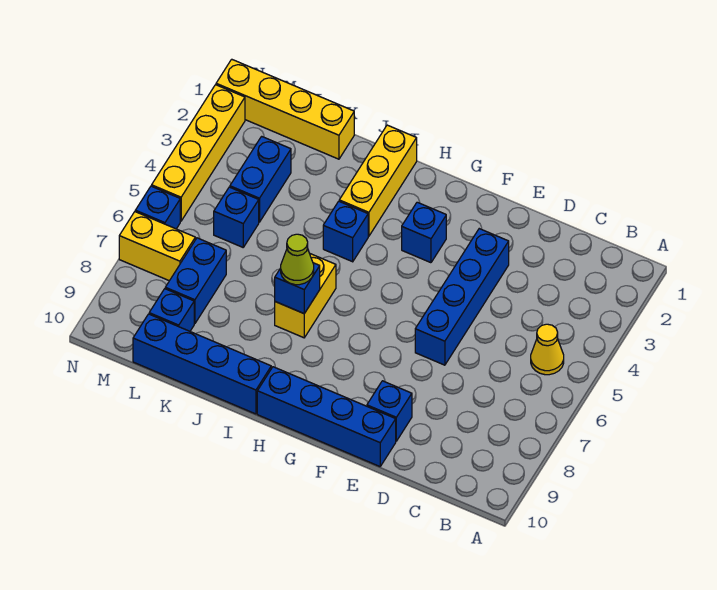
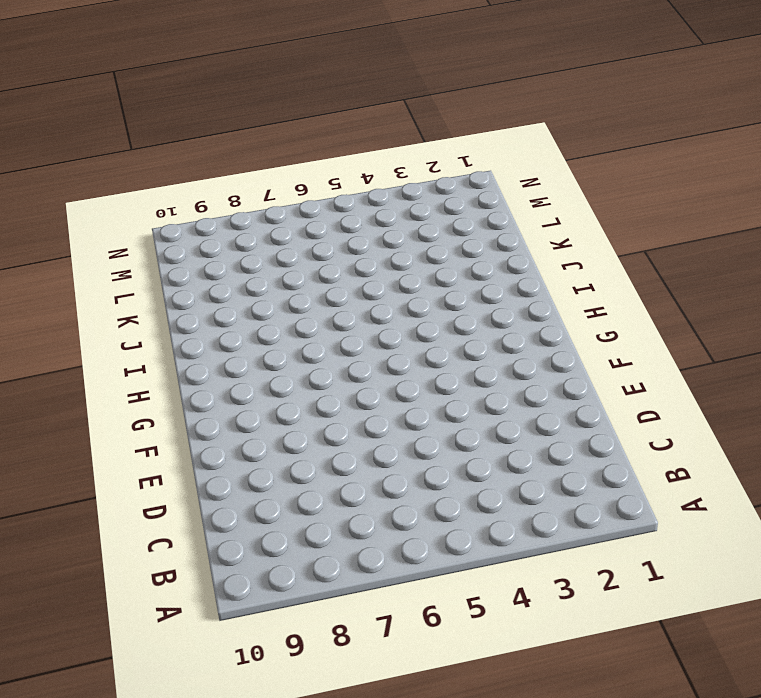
none -> yellow 1x1 cone [531,324,564,375]
none -> blue 1x4 brick [415,229,509,365]
none -> blue 1x1 brick [367,381,412,441]

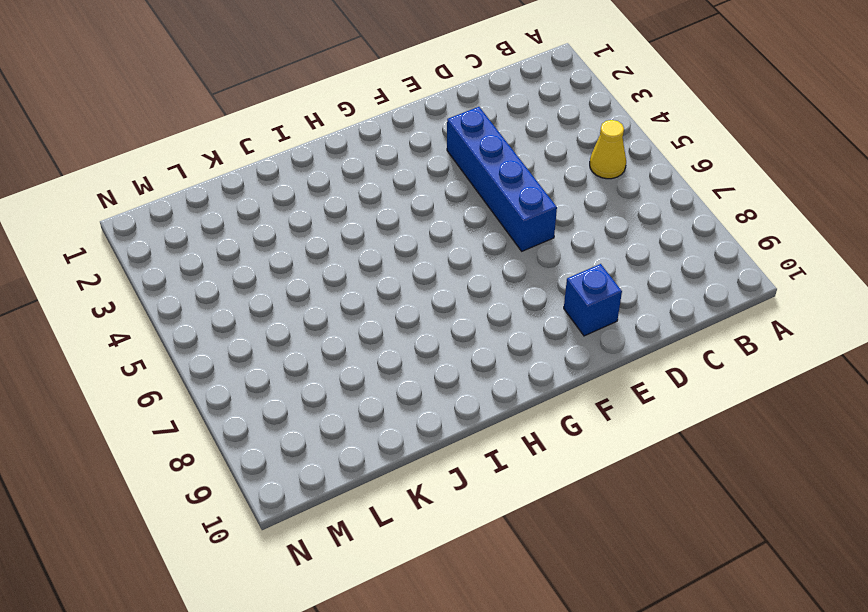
none -> blue 1x4 brick [257,367,396,466]
none -> blue 1x1 brick [402,202,446,263]
none -> yellow 1x3 brick [339,125,417,236]

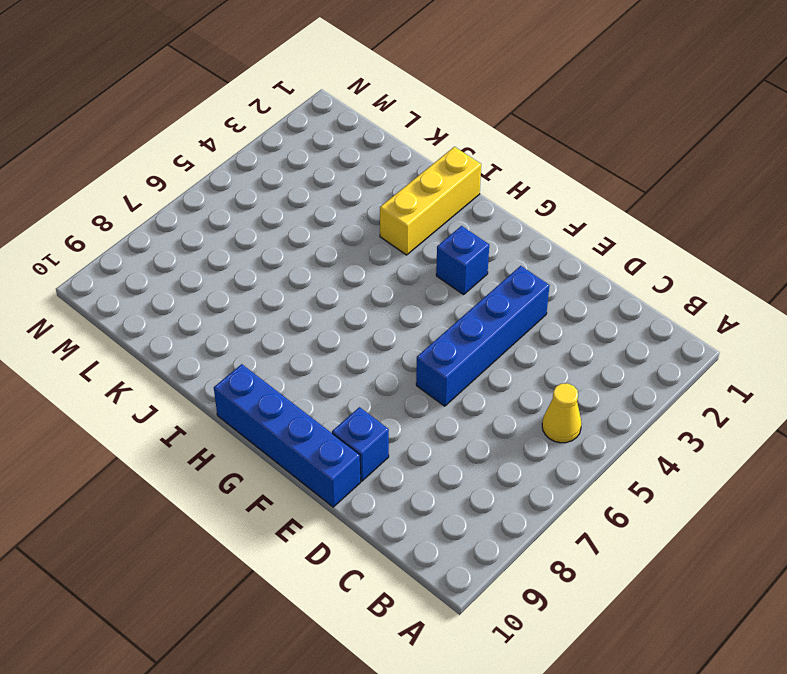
none -> blue 1x1 brick [323,201,368,262]
none -> yellow 1x2 brick [275,254,336,338]
none -> blue 1x4 brick [133,314,271,414]

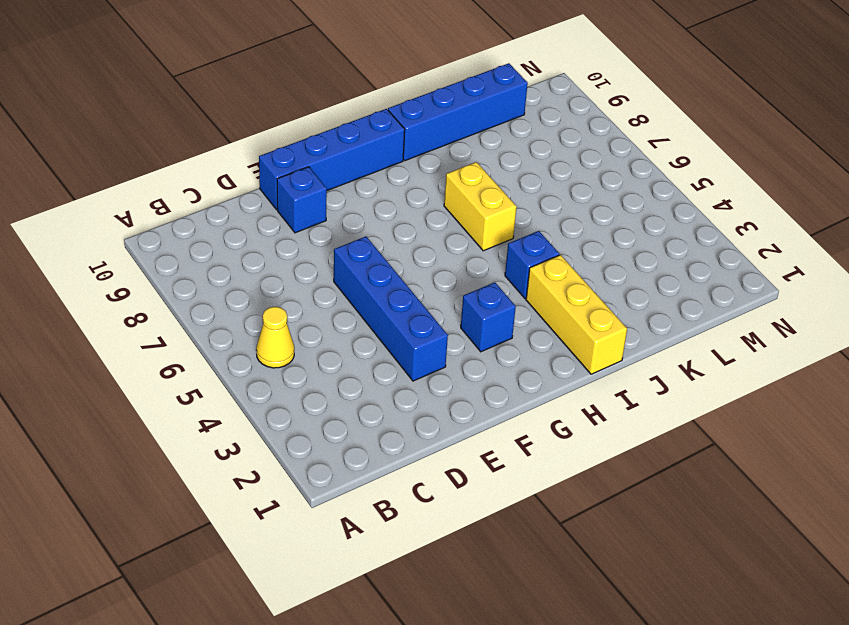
none -> yellow 1x4 brick [216,59,354,159]
none -> blue 1x2 brick [230,136,291,222]
none -> blue 1x1 brick [214,187,259,247]

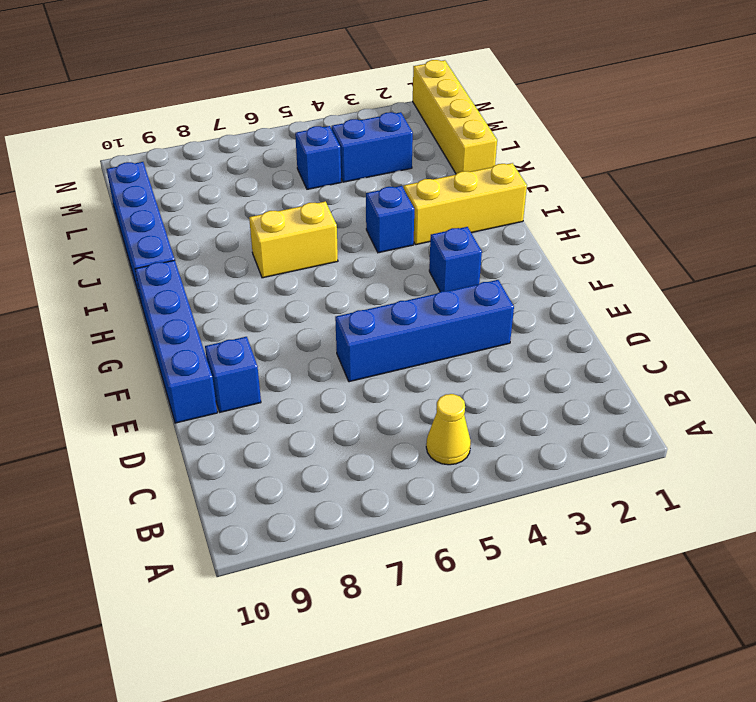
none -> blue 1x2 brick [165,238,226,324]
none -> blue 1x1 brick [149,289,194,331]
none -> yellow 1x2 brick [119,212,195,281]

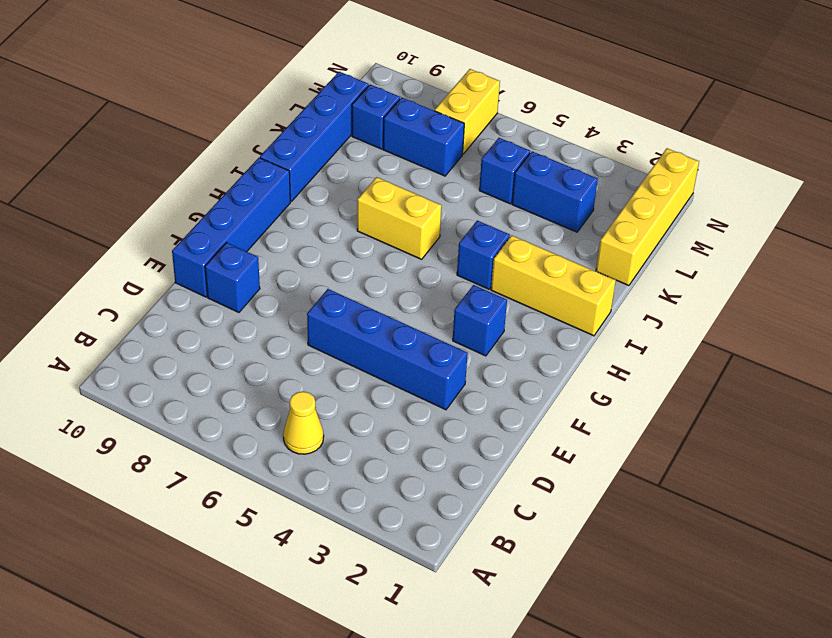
none -> yellow 1x4 brick [152,85,245,221]
none -> blue 1x1 brick [135,186,180,229]
none -> blue 1x1 brick [275,263,320,313]

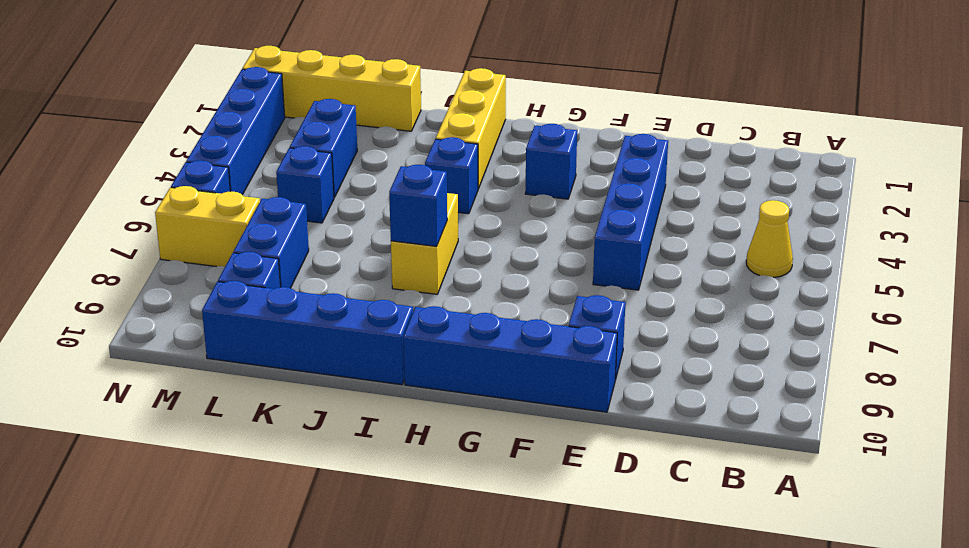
blue 1x4 brick [186,67,285,195] -> yellow 1x4 brick [152,85,245,221]
none -> lime 1x1 cone [281,234,314,285]

